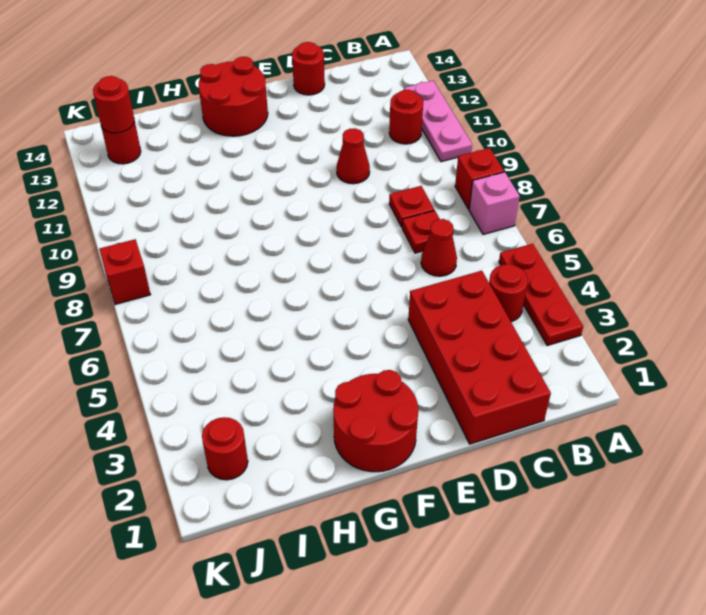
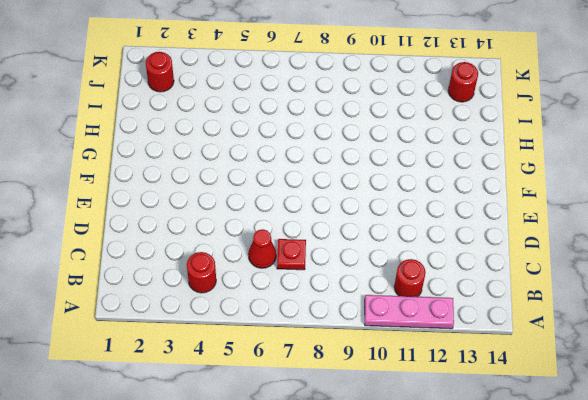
none -> red 1x3 plate [499,244,583,346]
none -> pink 1x1 brick [469,172,520,234]
none -> red 1x1 brick [455,148,504,209]

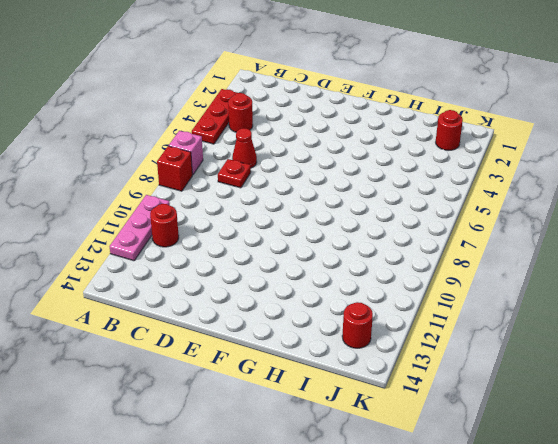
none -> red 2x4 brick [408,271,551,444]
none -> red 1x1 plate [389,186,434,227]
none -> red 1x1 cone [336,128,370,184]

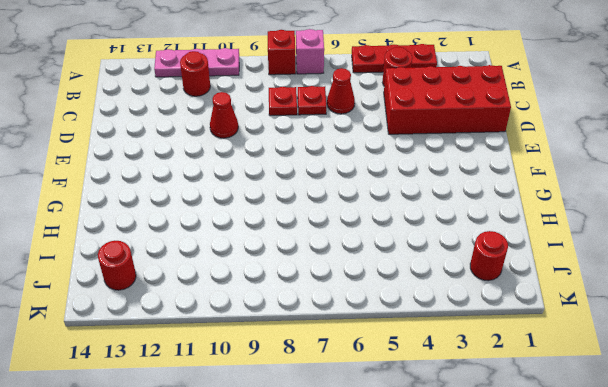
none -> red 1x1 round brick [292,42,325,95]
none -> red 2x2 round brick [333,370,418,472]
none -> red 2x2 round brick [199,57,268,136]

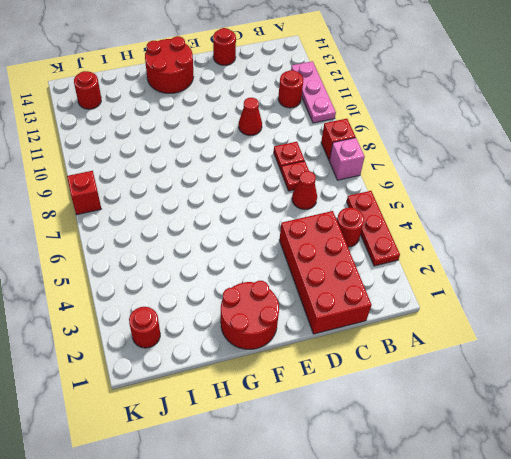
none -> red 1x1 round brick [93,76,134,133]

